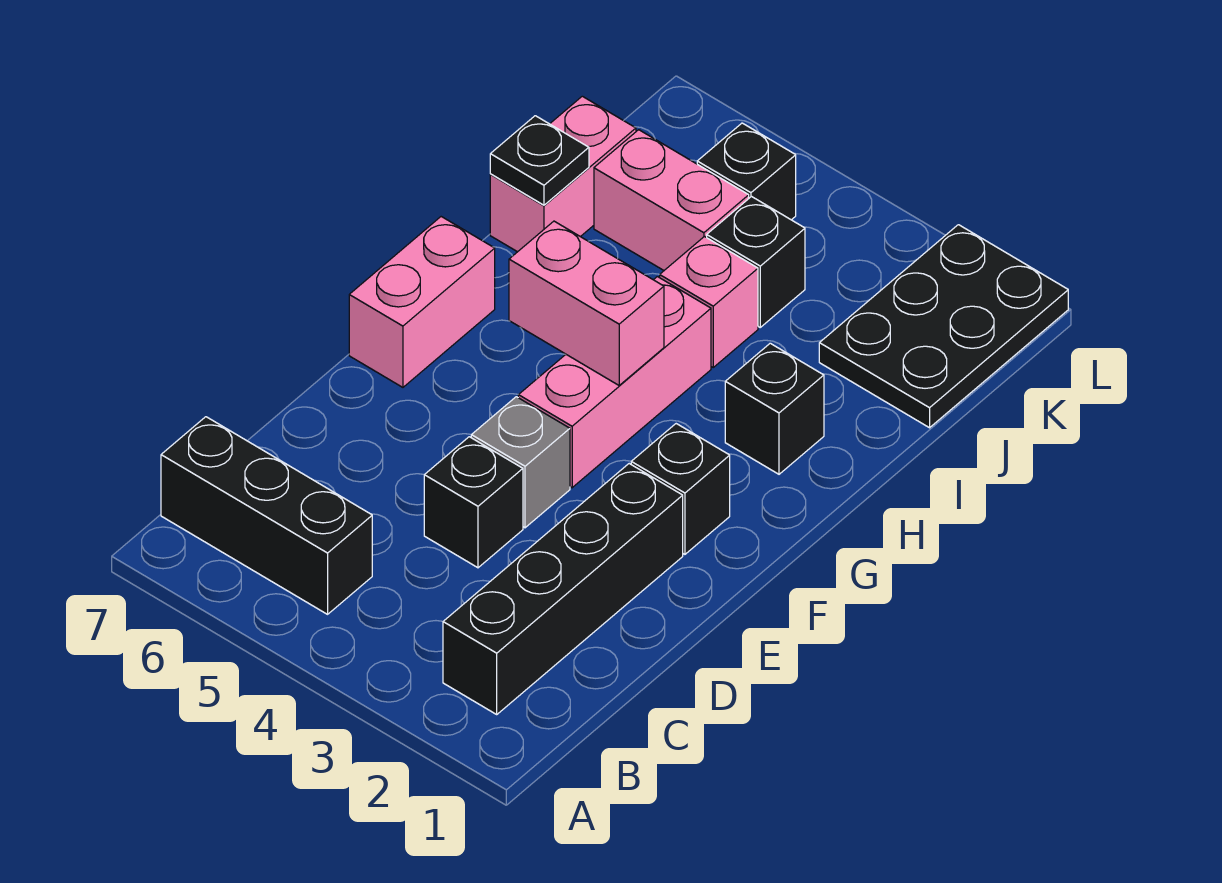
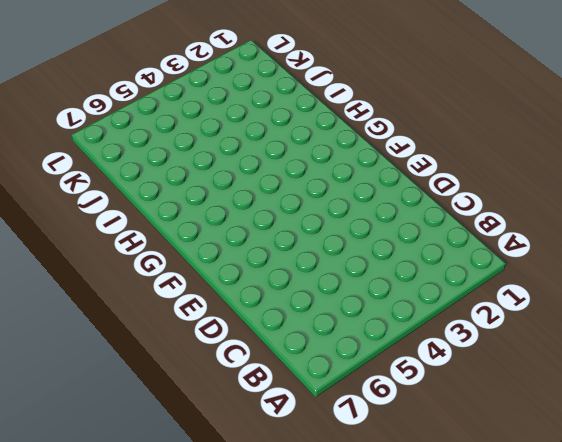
none -> black 1x4 brick [443,464,683,714]
none -> black 1x3 brick [161,417,372,614]
none -> black 1x1 brick [424,437,523,568]

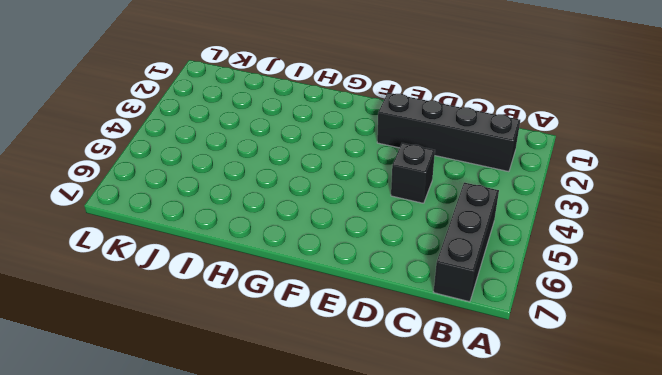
none -> grey 1x1 brick [471,397,570,528]
none -> black 1x1 brick [631,424,730,554]
none -> pink 1x3 brick [518,277,711,488]

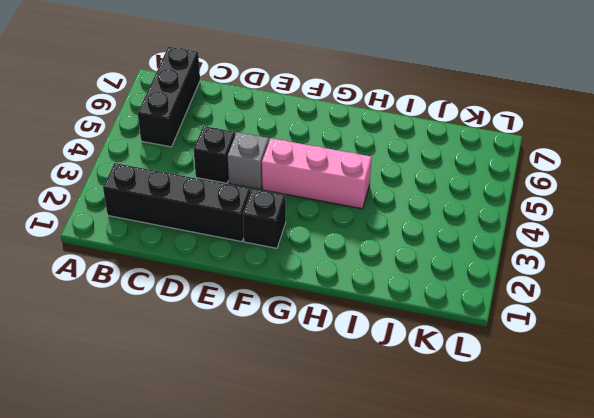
none -> pink 1x2 brick [349,217,495,387]
none -> black 1x1 brick [725,343,824,474]
none -> pink 1x1 brick [660,237,758,367]

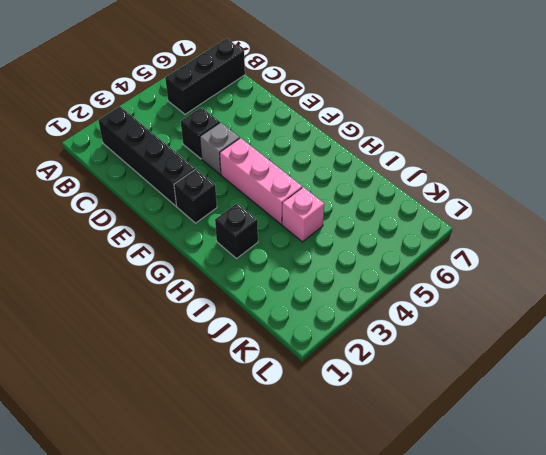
none -> pink 1x2 brick [349,217,495,387]
none -> pink 1x2 brick [490,96,636,252]
none -> black 2x3 plate [819,225,1068,428]

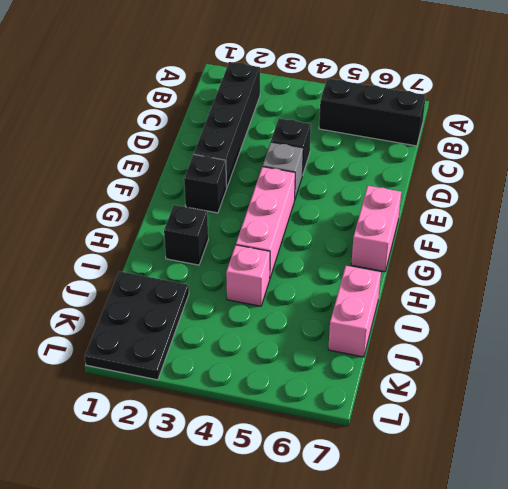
none -> black 1x1 brick [707,197,805,327]
none -> pink 1x2 brick [594,130,749,270]
none -> black 1x1 brick [697,123,796,220]

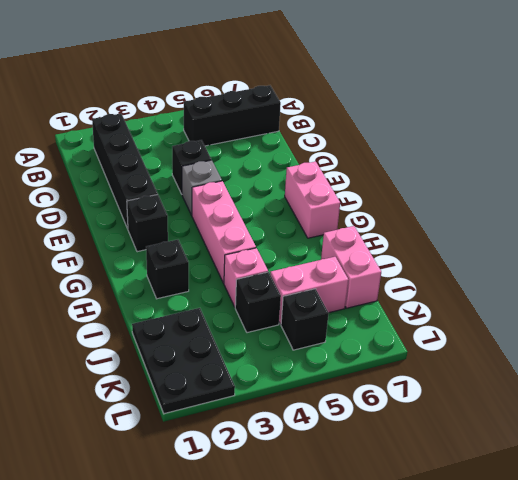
none -> pink 1x2 brick [509,221,664,385]
none -> black 1x1 plate [490,116,589,205]

